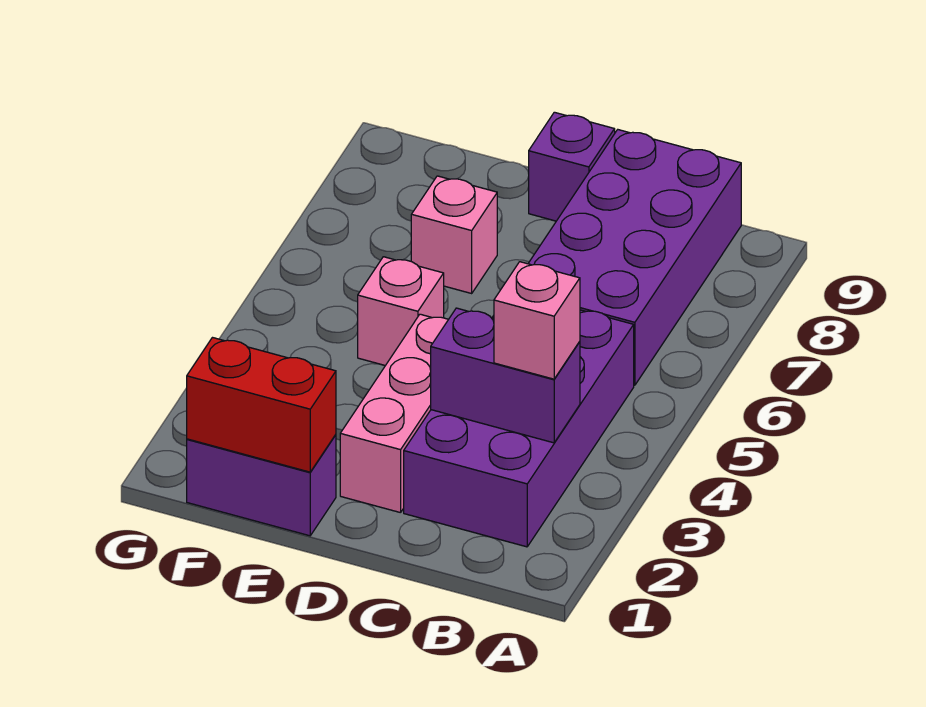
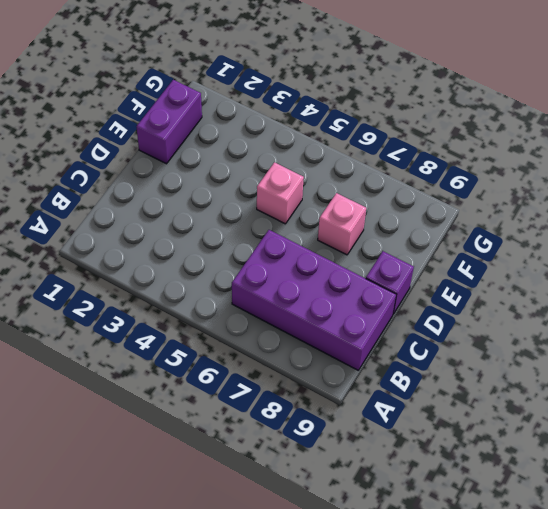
none -> purple 2x4 brick [404,310,634,547]
none -> pink 1x3 brick [340,314,448,513]

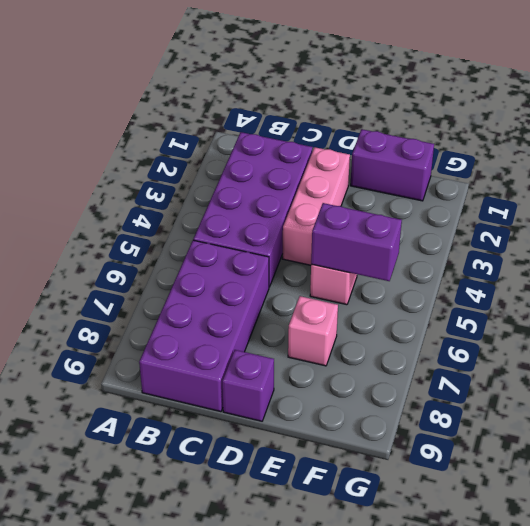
purple 1x2 brick [311,203,402,281] -> purple 1x2 brick moved to [431,308,580,443]
none -> red 1x2 brick [187,338,336,472]
none -> pink 1x1 brick [494,262,580,379]

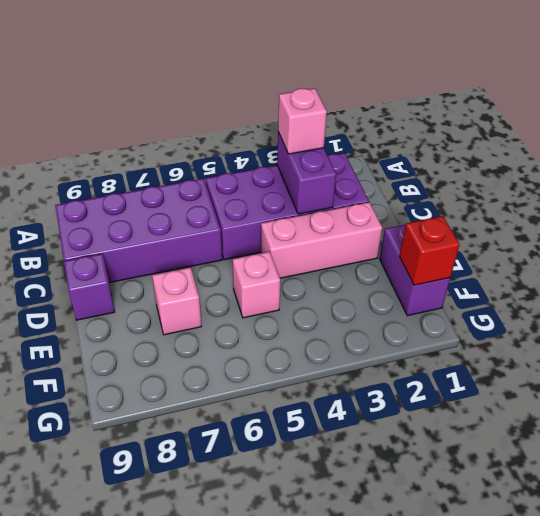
red 1x1 brick [399,216,460,285] -> red 1x2 brick [187,338,336,472]

